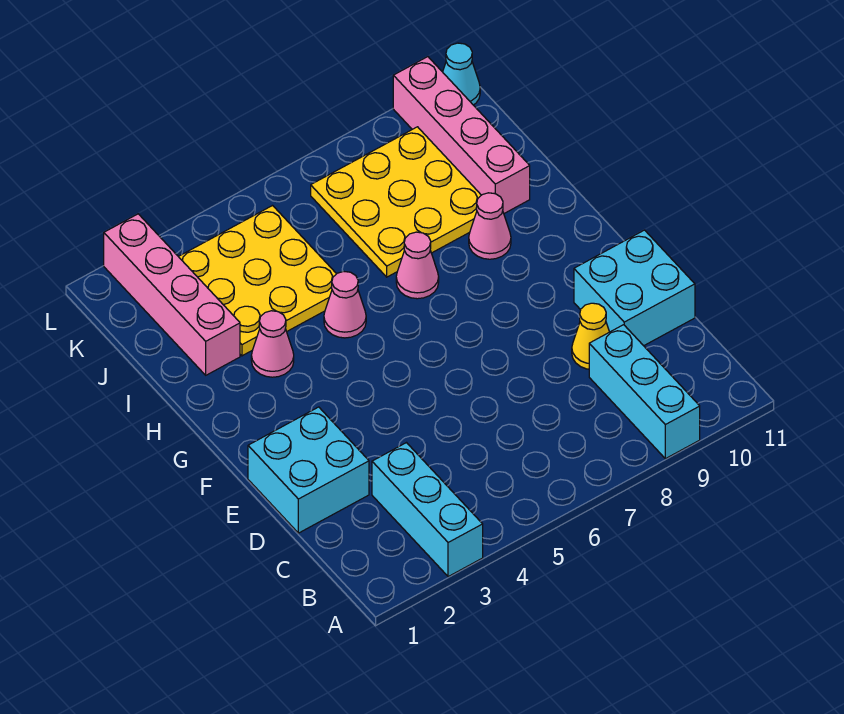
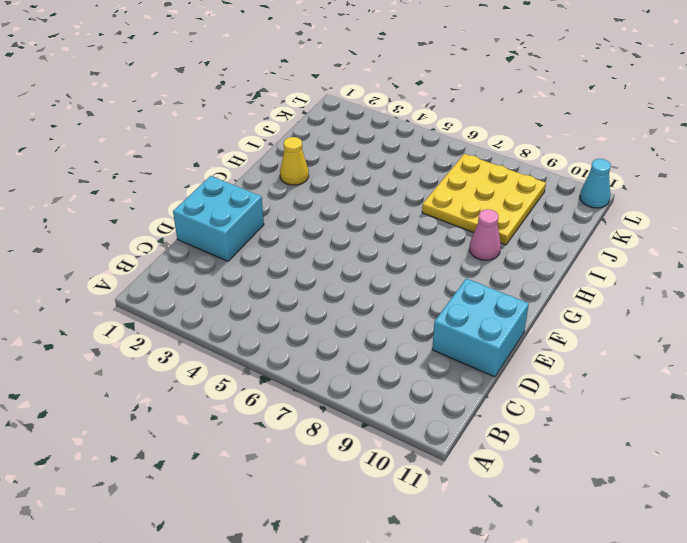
yellow 1x1 cone [280,137,309,185] -> yellow 1x1 cone moved to [572,303,609,369]
none -> cyan 1x3 brick [372,443,483,577]
none -> cyan 1x3 brick [589,325,700,459]
none -> pink 1x1 cone [251,311,294,377]

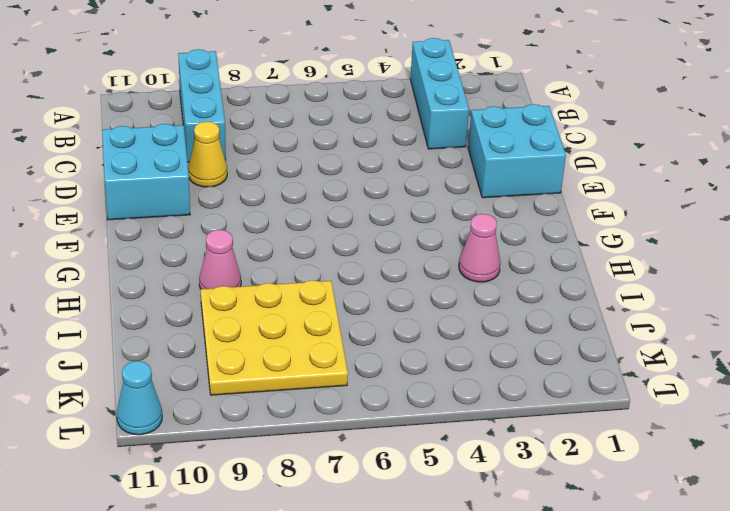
none -> pink 1x1 cone [324,272,366,338]
none -> pink 1x1 cone [396,232,439,299]
none -> pink 1x4 brick [104,214,240,375]

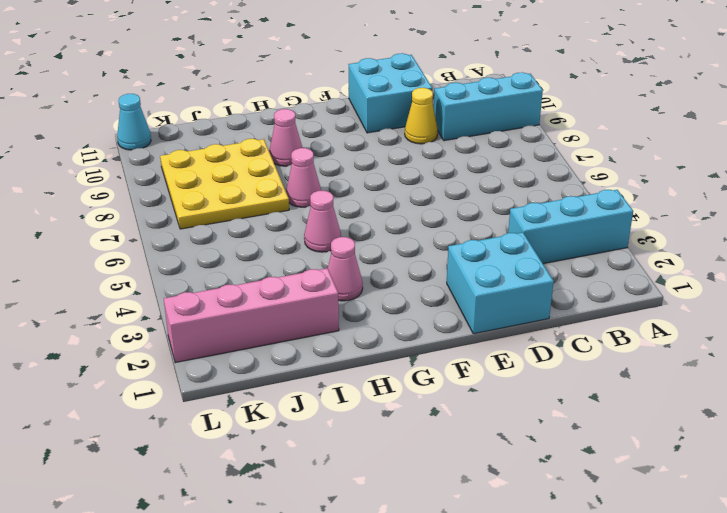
none -> yellow 3x3 plate [178,206,336,356]
none -> pink 1x4 brick [393,57,530,213]

